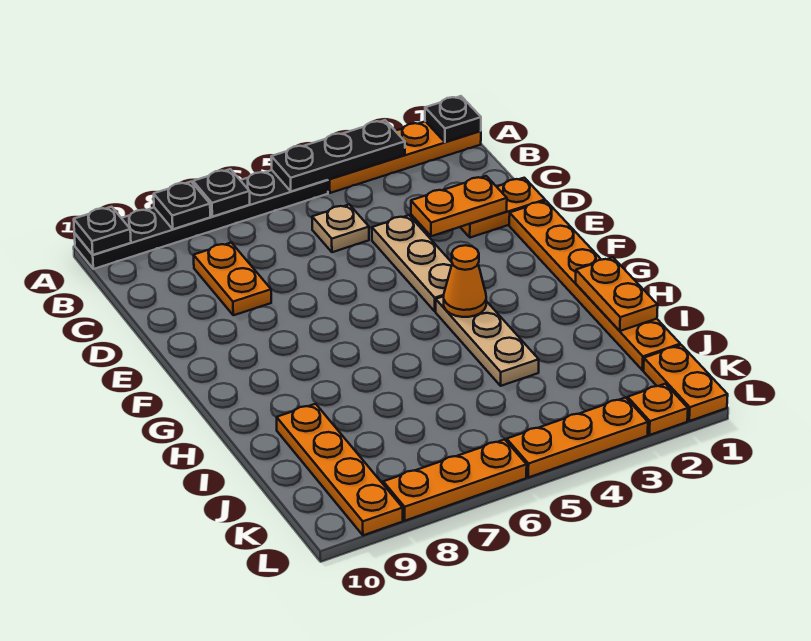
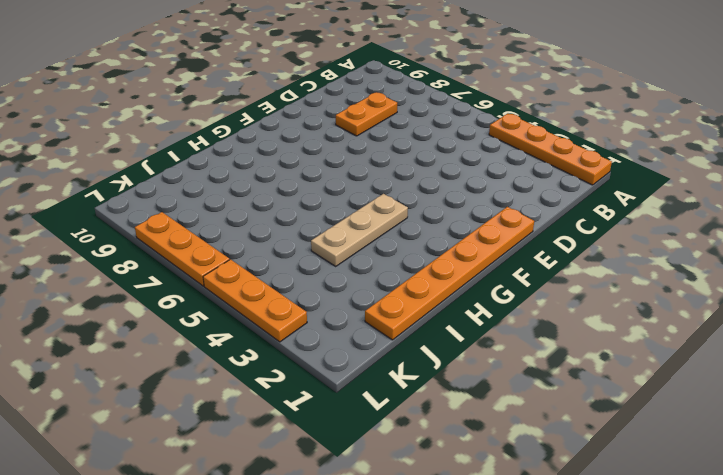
none -> black 1x6 plate [74,170,328,269]
none -> tan 1x1 plate [312,205,369,252]
none -> orange 1x2 plate [460,178,545,238]

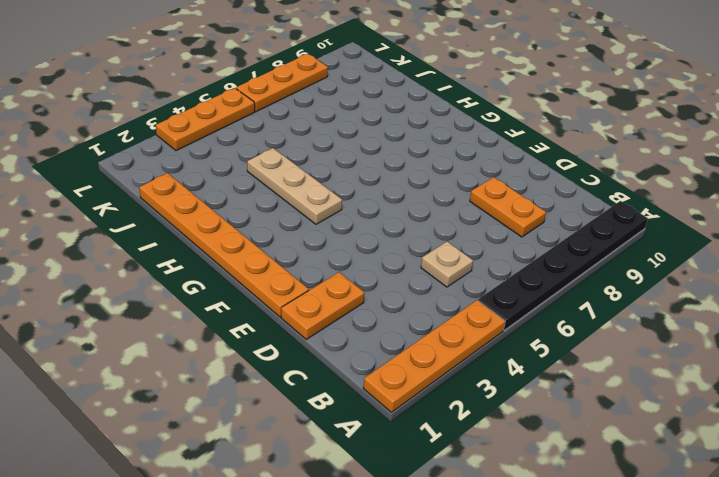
none -> tan 1x3 plate [372,215,452,311]
none -> orange 1x4 plate [277,404,403,535]
none -> orange 1x2 plate [643,345,728,421]

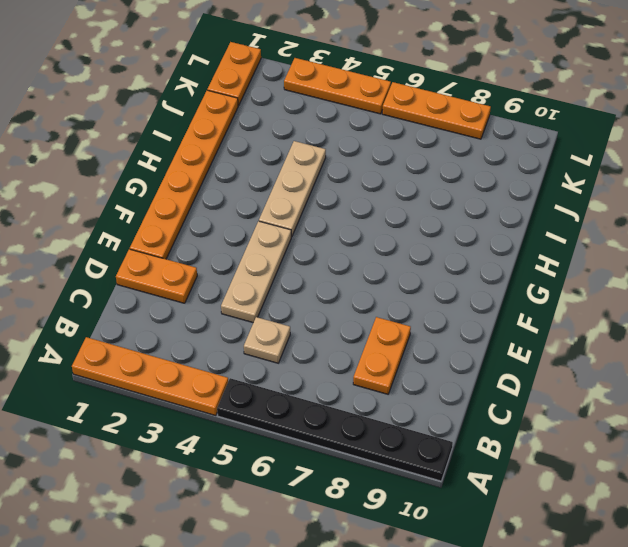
none -> orange 1x4 plate [277,404,403,535]
none -> orange 1x1 plate [628,384,688,435]
none -> black 1x1 plate [425,96,481,142]

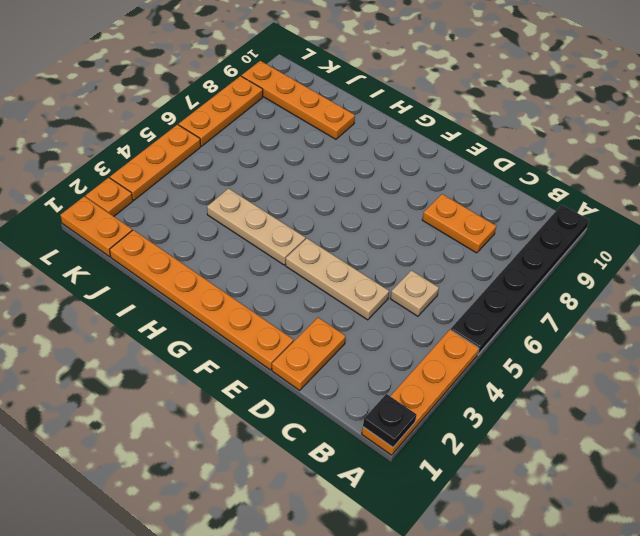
none -> black 1x3 plate [271,120,405,191]
none -> black 1x1 plate [193,169,250,217]
none -> black 1x1 plate [154,182,210,229]

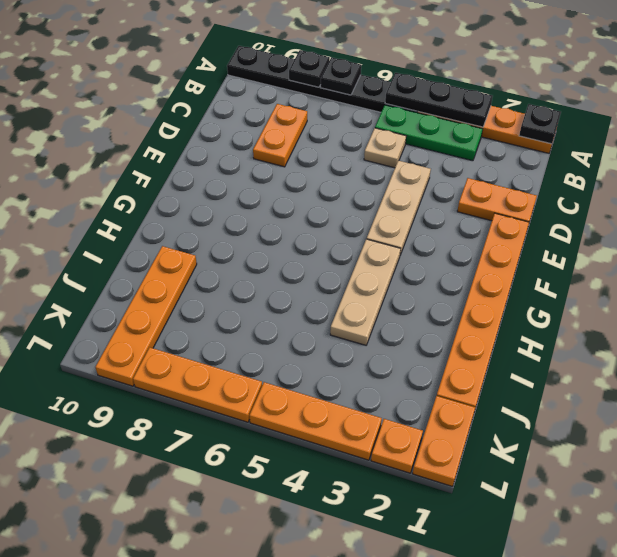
green 1x3 plate [375,105,483,161] -> none
none -> black 1x1 plate [74,207,131,255]
none -> orange 1x2 plate [411,176,507,236]
none -> orange 1x1 cone [444,245,486,317]

